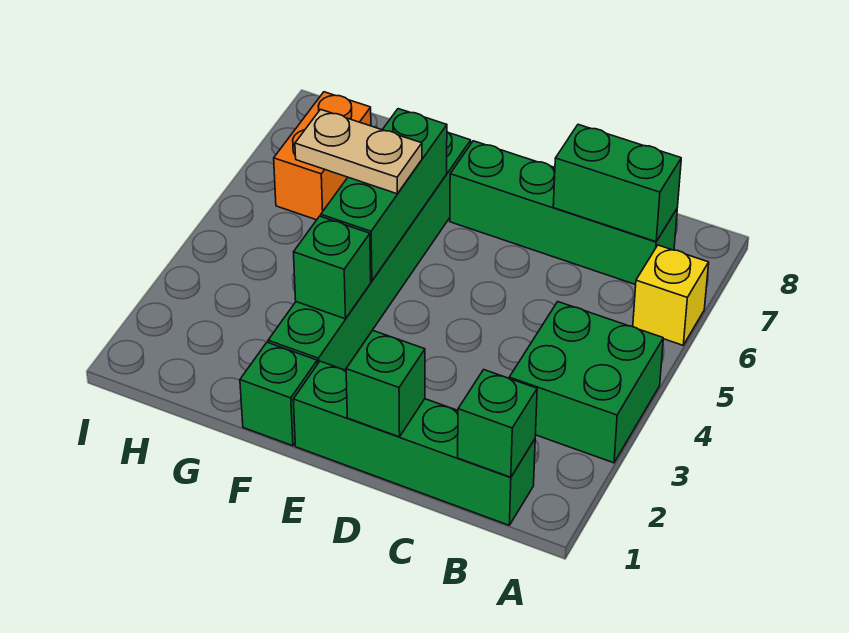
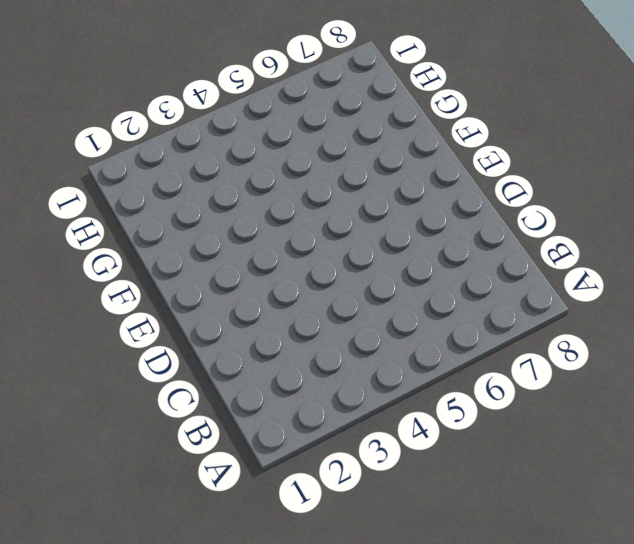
none -> green 2x2 brick [509,302,663,463]
none -> yellow 1x1 brick [633,245,709,345]
none -> green 1x4 brick [293,361,535,525]

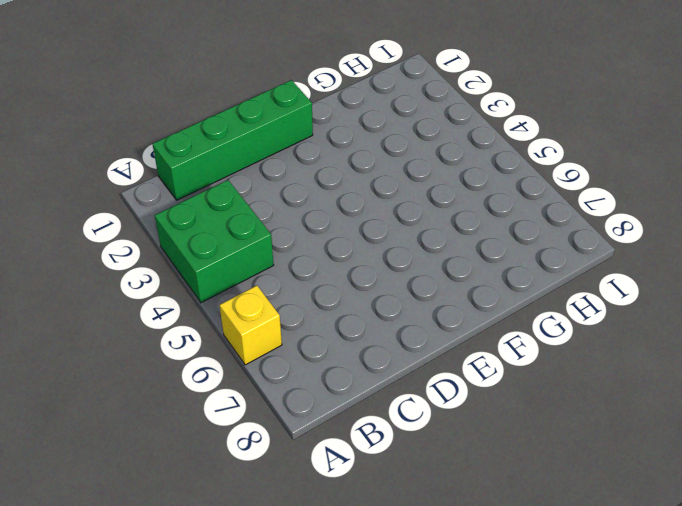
none -> green 1x4 brick [450,141,677,285]
none -> green 1x1 brick [240,342,317,446]
none -> green 1x6 brick [268,132,471,370]

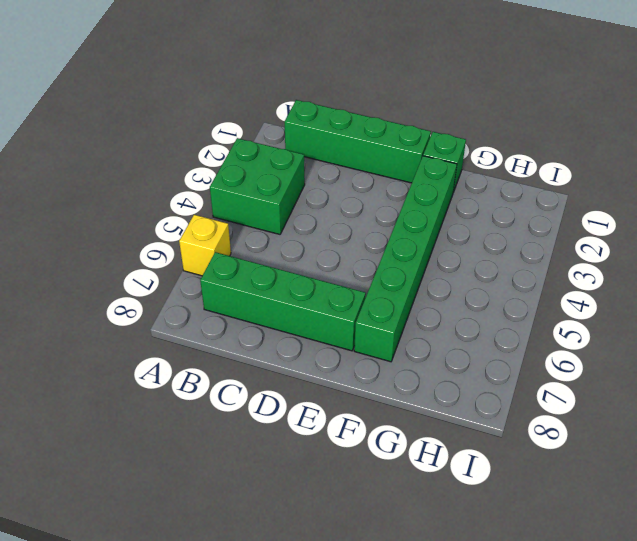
none -> orange 1x2 brick [274,92,371,220]
none -> green 1x1 brick [458,370,537,477]
none -> green 1x2 brick [553,124,681,242]

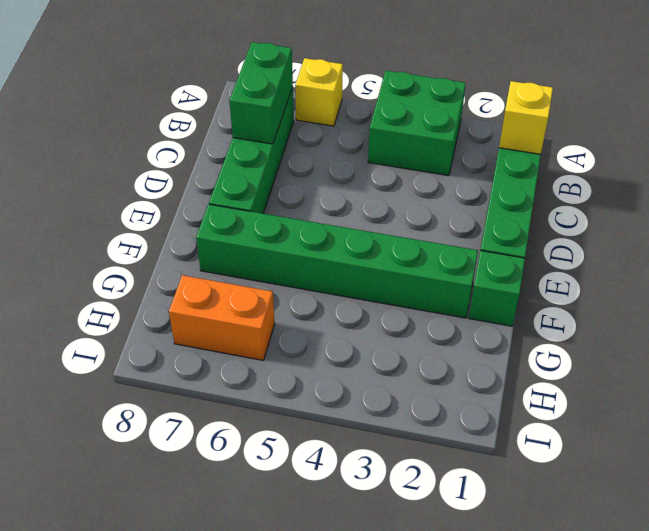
yellow 1x1 brick [499,81,553,154] -> green 1x1 brick [458,370,537,477]
none -> green 1x1 brick [346,330,425,437]
none -> green 1x1 brick [294,216,371,319]
none -> green 1x3 brick [321,109,447,281]

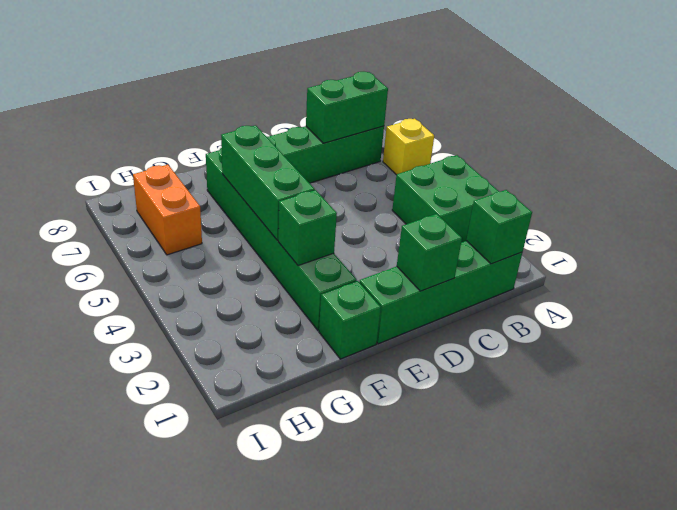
none -> tan 1x2 plate [295,110,422,194]

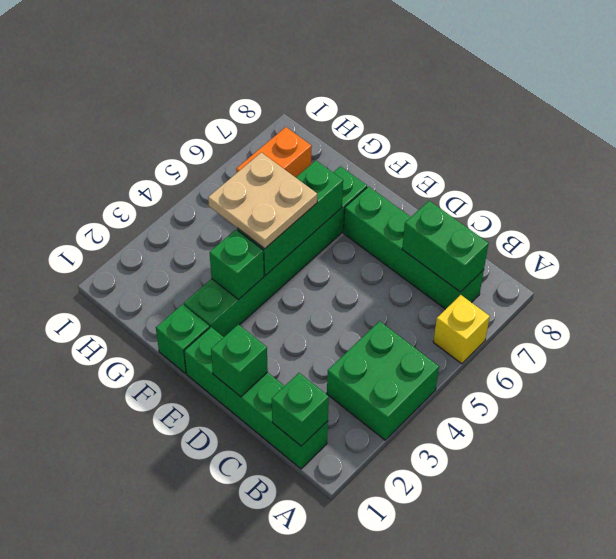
tan 2x2 plate [208,153,317,249] -> tan 1x2 plate [295,110,422,194]

